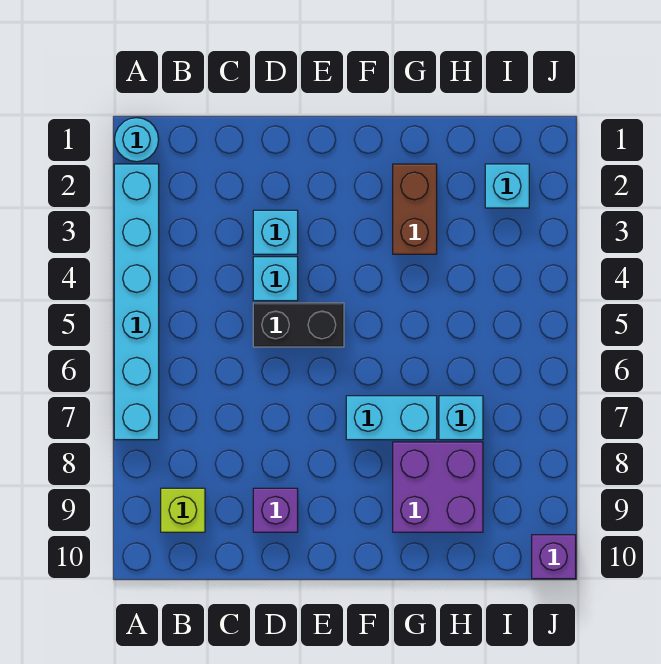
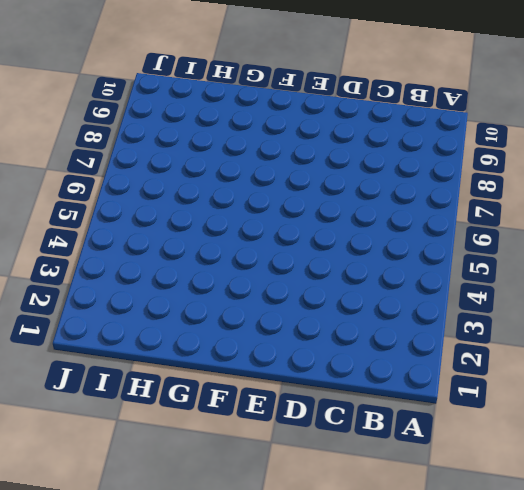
none -> cyan 1x1 round brick [115,118,159,162]
none -> cyan 1x6 brick [114,164,159,440]
none -> lime 1x1 brick [161,488,205,532]

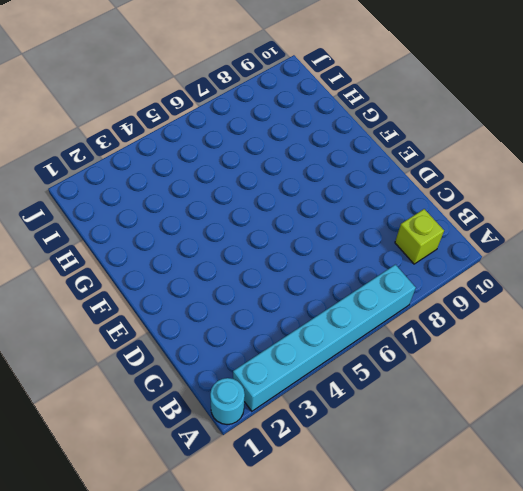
none -> cyan 1x1 brick [253,210,298,254]
none -> cyan 1x1 brick [253,257,298,301]
none -> black 1x2 brick [253,303,344,347]

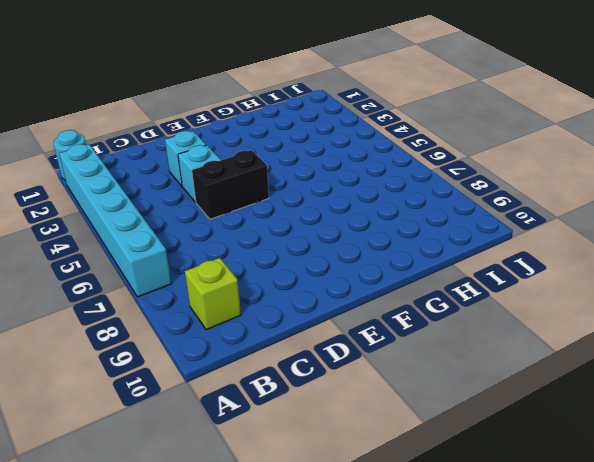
none -> purple 1x1 brick [253,488,298,532]
none -> cyan 1x2 brick [346,396,437,440]
none -> brown 1x2 brick [393,164,437,254]

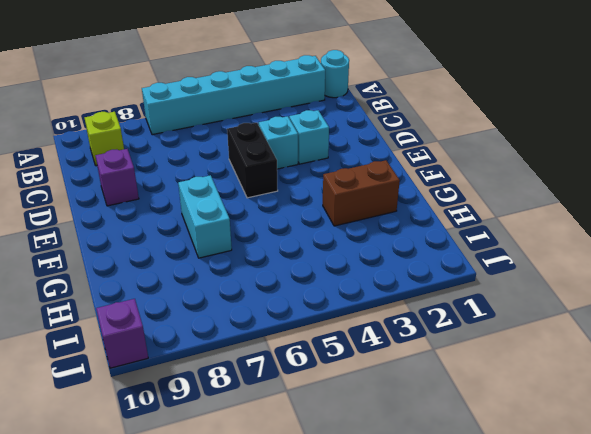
none -> purple 2x2 brick [393,442,483,532]
none -> cyan 1x1 brick [439,396,483,440]
none -> cyan 1x1 brick [485,164,529,208]

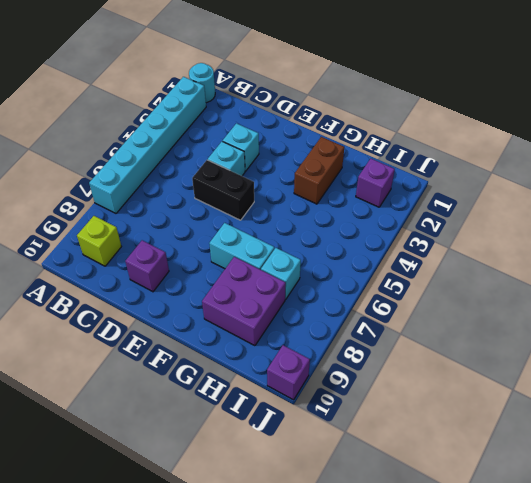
purple 1x1 brick [356,159,395,207] -> cyan 1x1 brick [485,164,529,208]

